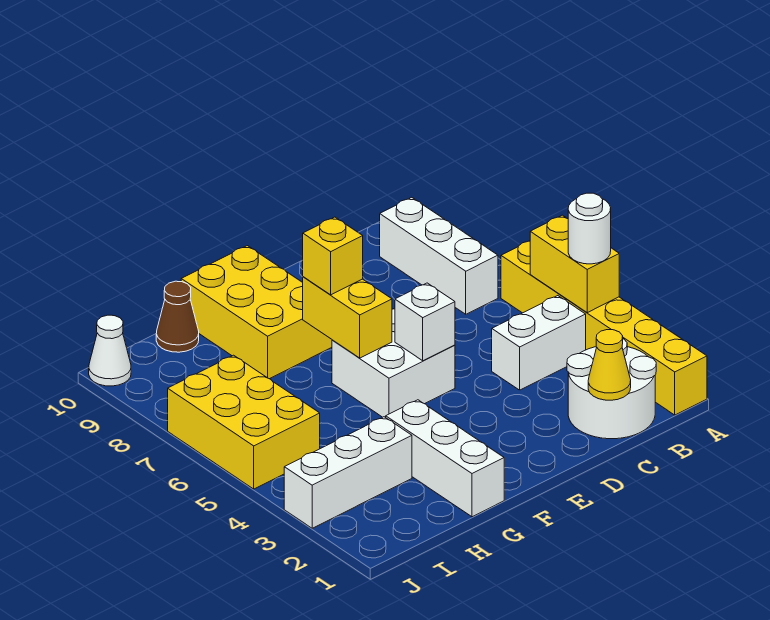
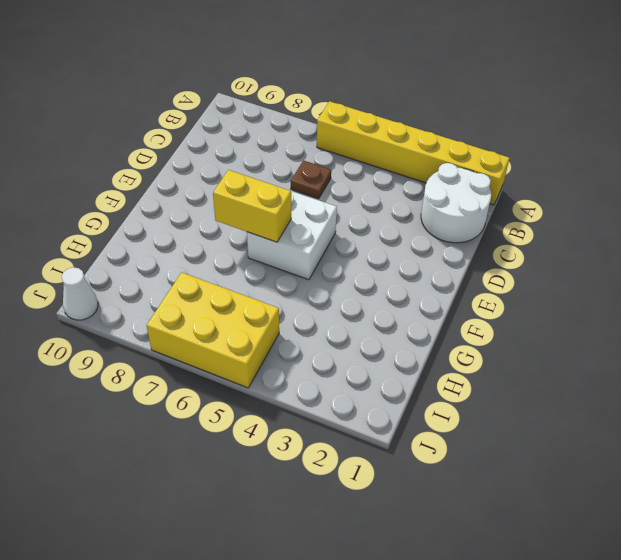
brown 1x1 plate [291,161,331,199] -> none
none -> white 1x2 brick [492,296,586,390]
none -> white 1x3 brick [380,197,498,314]
none -> yellow 2x3 brick [181,246,332,379]

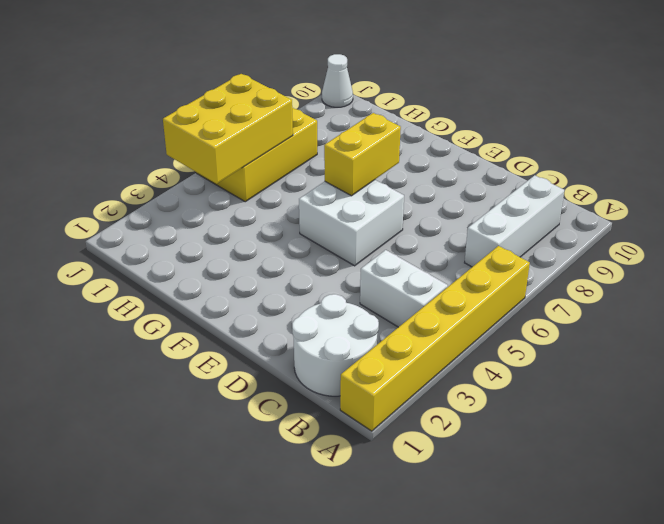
yellow 2x3 brick [163,74,293,184] -> yellow 2x3 brick moved to [181,246,332,379]
none -> white 1x3 brick [386,400,504,517]
none -> white 1x3 brick [284,417,412,528]
none -> brown 1x1 cone [156,281,199,352]

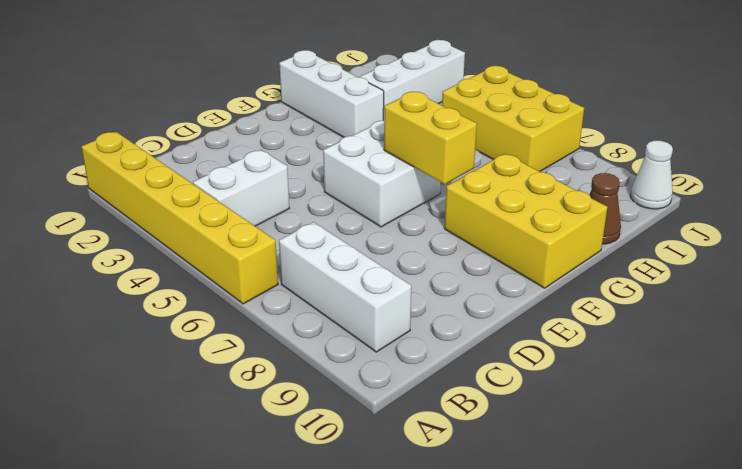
none -> white 2x2 round brick [567,339,656,439]
none -> yellow 1x2 brick [530,215,619,313]
none -> yellow 1x1 cone [588,330,631,400]

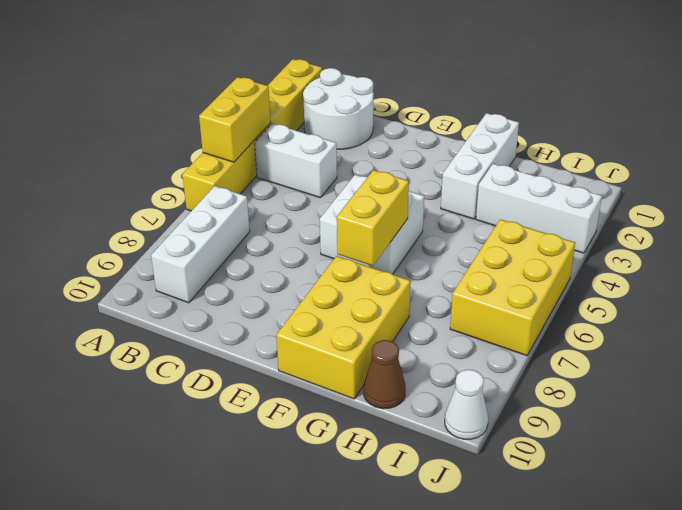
none -> yellow 1x1 cone [588,330,631,400]
none -> white 1x1 brick [395,283,455,361]
none -> white 1x1 round brick [568,193,611,264]

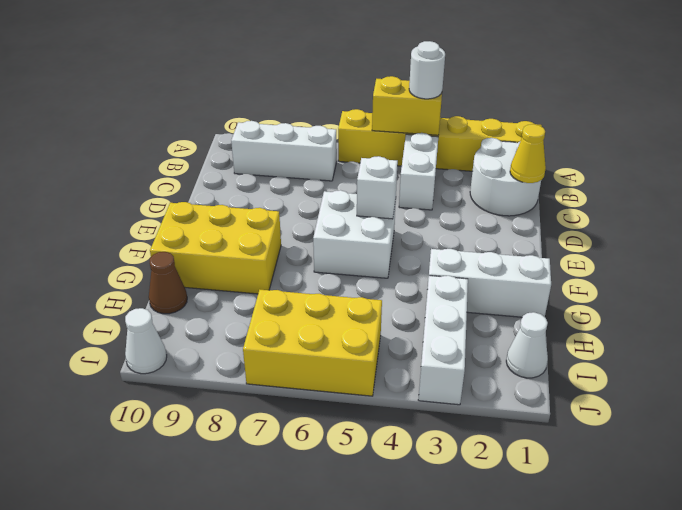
white 1x1 cone [506,312,548,378] -> none
none -> yellow 1x2 brick [303,277,392,358]
none -> yellow 1x1 brick [303,217,363,295]

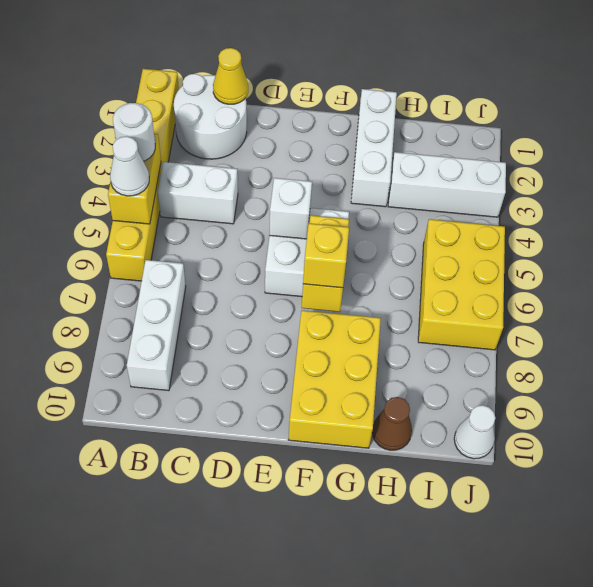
white 1x1 cone [110,136,149,196] -> none

